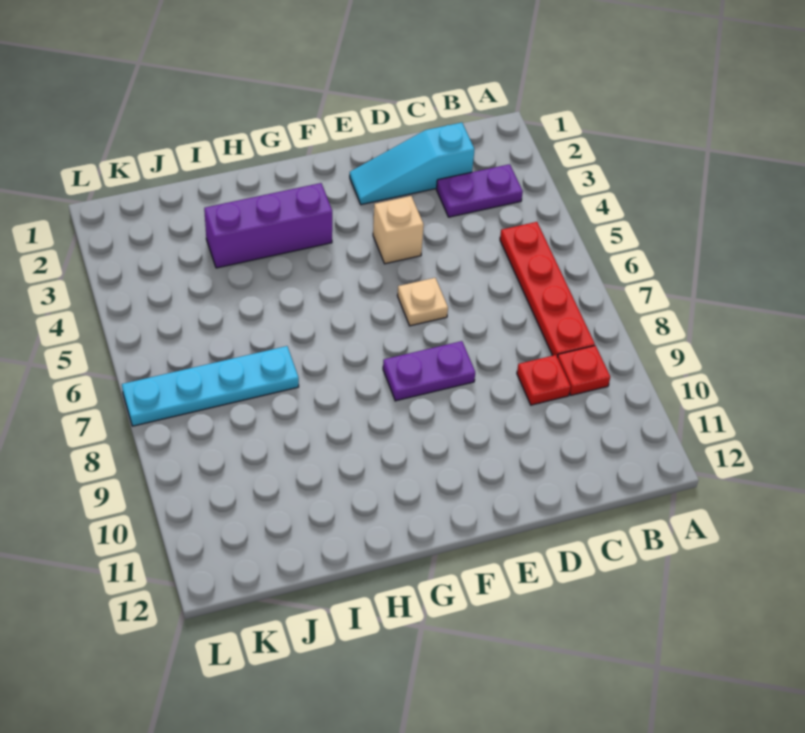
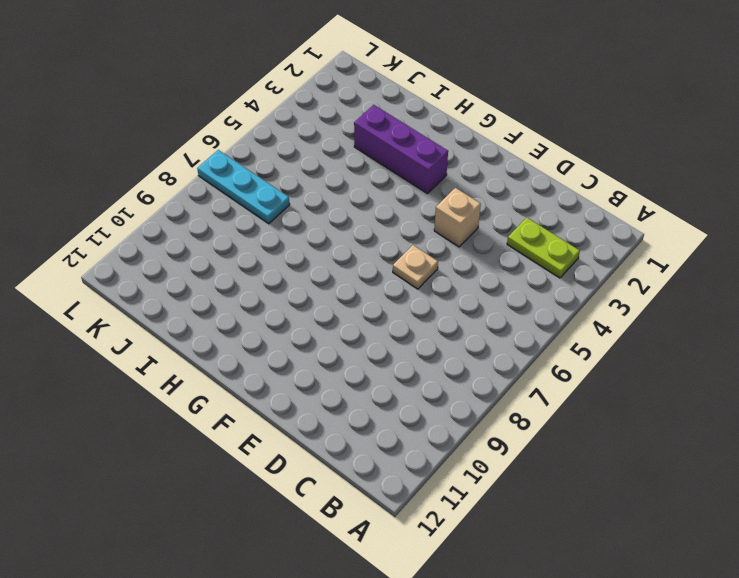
lime 1x2 plate [507,218,580,278] -> purple 1x2 plate [436,164,523,217]
cyan 1x3 plate [197,150,290,224] -> cyan 1x4 plate [122,346,299,426]
none -> red 1x4 plate [500,222,595,357]
none -> red 1x1 plate [558,346,610,395]

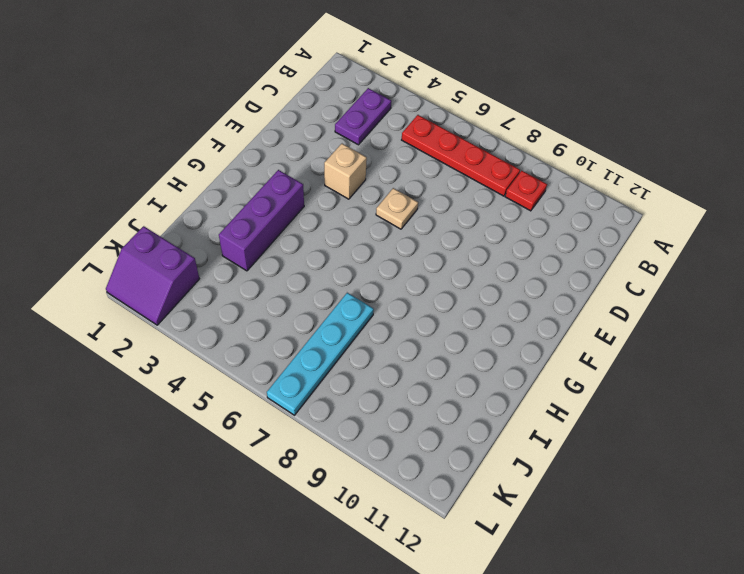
purple 2x2 slope [106,226,199,325] -> none
none -> cyan 1x3 slope [350,123,475,205]
none -> red 1x1 plate [517,355,571,405]

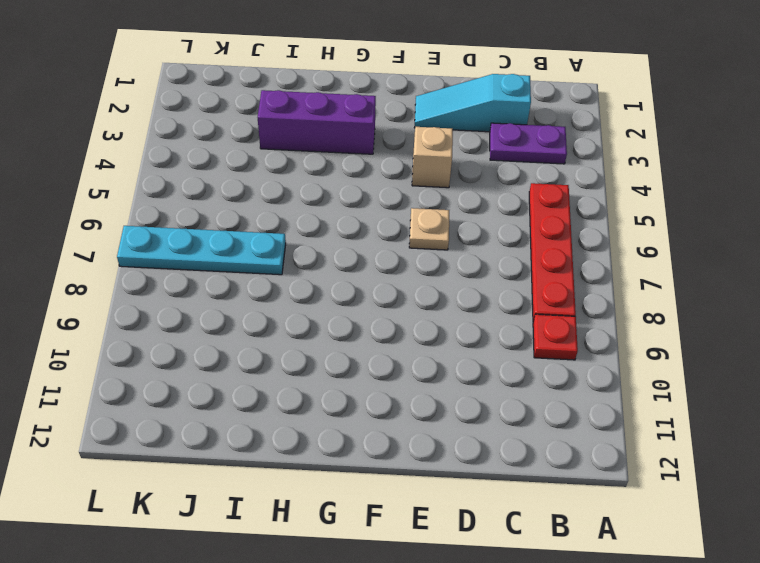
none -> red 1x1 plate [517,355,571,405]
none -> purple 1x2 plate [383,341,475,401]

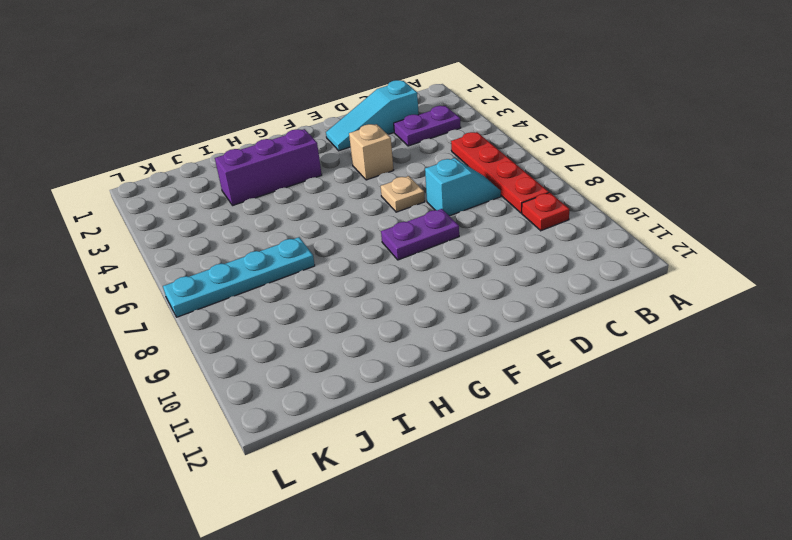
cyan 1x2 slope [425,158,501,216] -> none
none -> red 1x1 plate [517,355,571,405]

